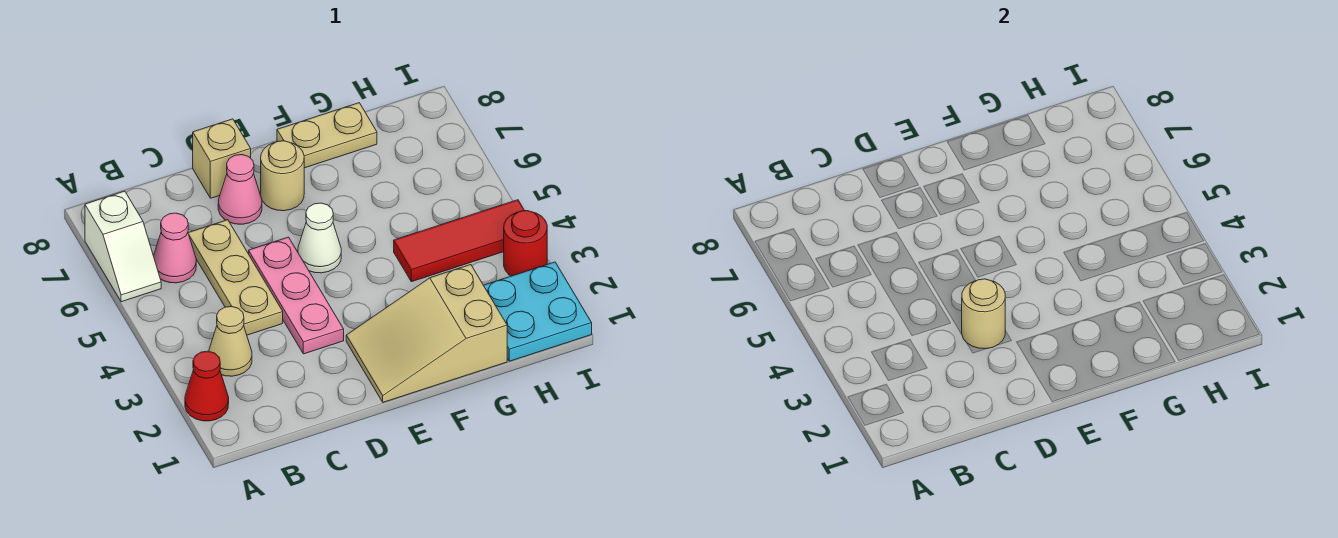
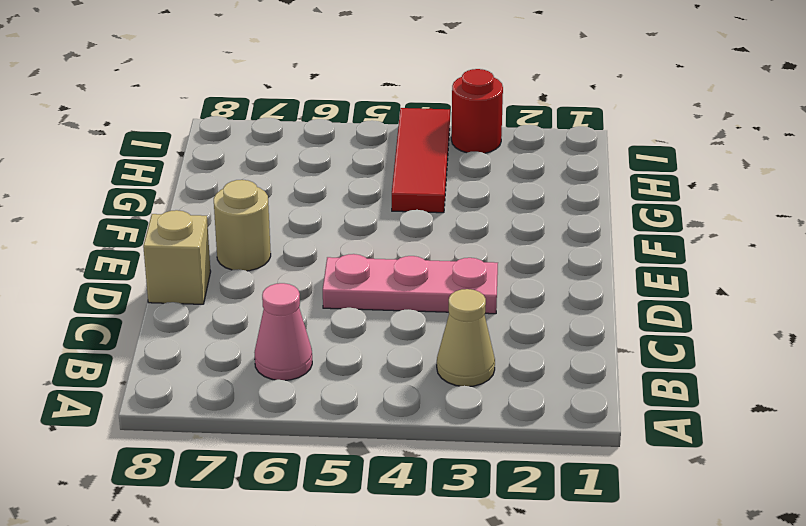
none -> red 1x1 cone [185,351,229,421]
none -> white 1x2 slope [85,191,161,302]
none -> tan 1x3 plate [188,220,283,335]

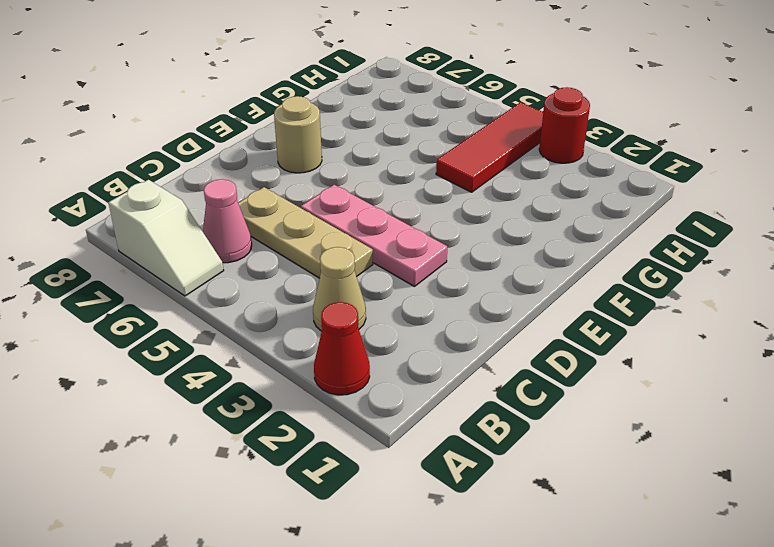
none -> pink 1x1 cone [218,155,262,224]
none -> tan 1x1 brick [193,119,251,198]
none -> tan 2x3 slope [346,265,507,402]

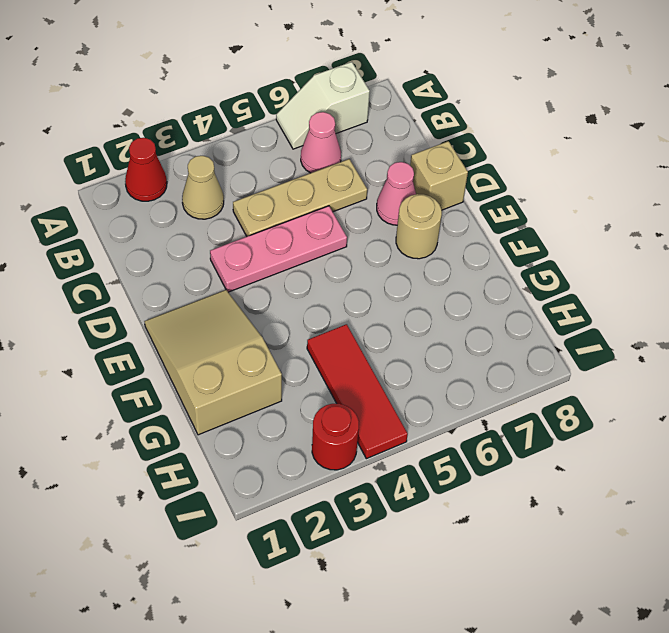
none -> white 1x1 cone [298,203,341,273]
none -> tan 1x2 plate [277,103,377,168]
none -> cyan 2x2 plate [484,262,592,361]

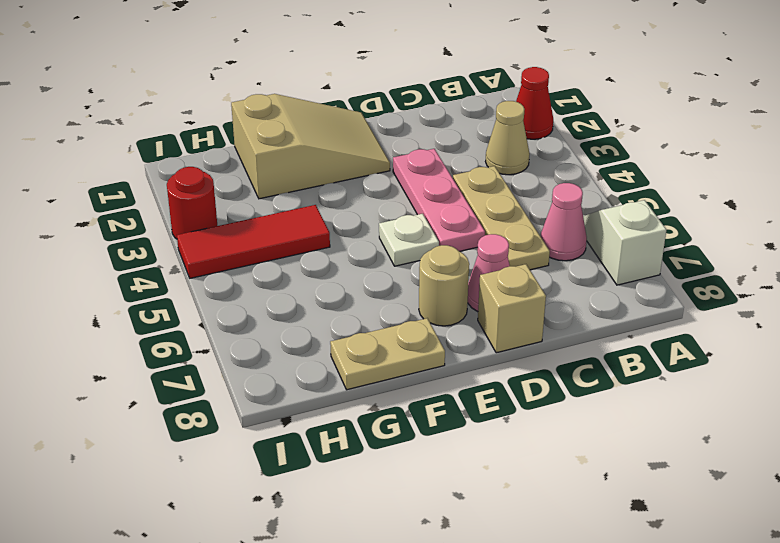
white 1x1 plate [379,214,439,266] -> white 1x1 cone [298,203,341,273]
none -> cyan 2x2 plate [484,262,592,361]
none -> tan 1x1 round brick [962,279,1005,349]

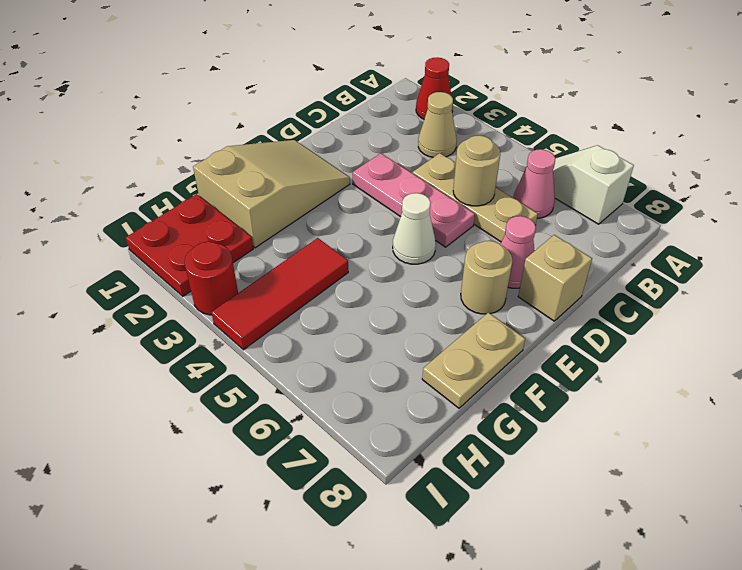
tan 1x1 round brick [453,135,500,206] -> tan 1x1 round brick moved to [962,279,1005,349]
red 2x2 plate [126,194,253,296] -> cyan 2x2 plate [484,262,592,361]

